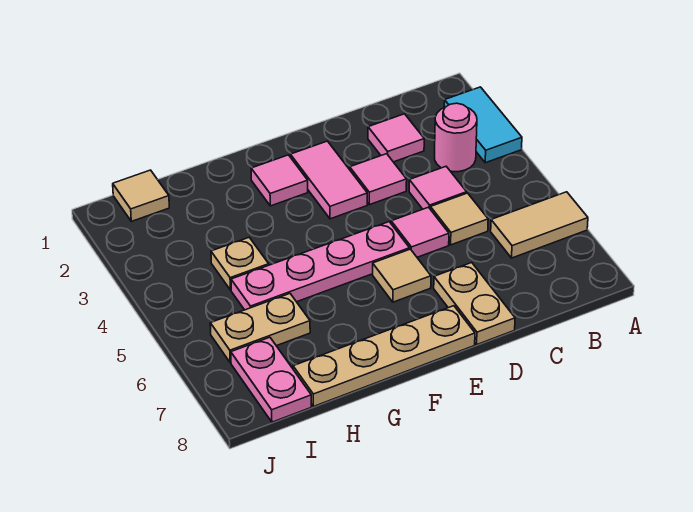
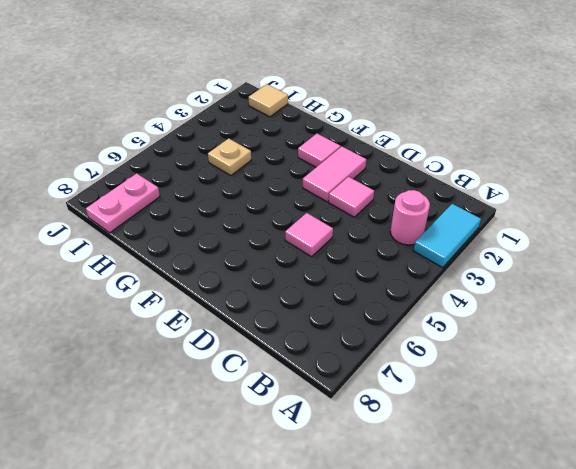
none -> tan 1x2 tile [491,192,588,258]
none -> pink 1x1 tile [368,114,424,162]
none -> pink 1x1 tile [409,167,467,209]

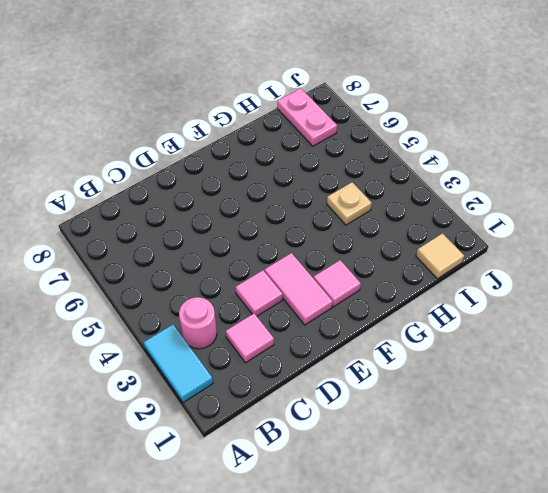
none -> tan 1x2 tile [491,192,588,258]
none -> pink 1x1 tile [409,167,467,209]
none -> tan 1x1 tile [430,193,488,245]

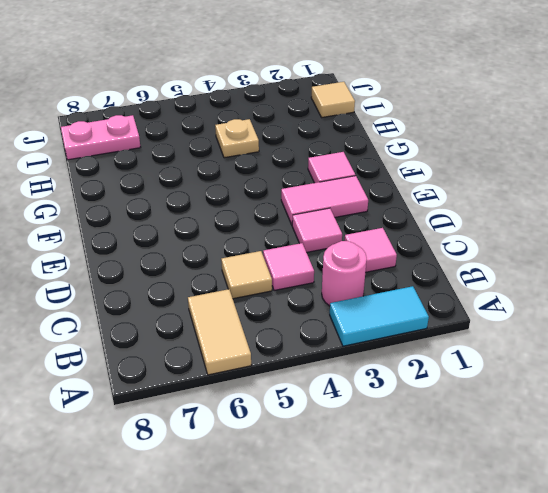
none -> pink 1x1 tile [391,207,449,257]
none -> tan 1x2 plate [434,263,515,344]
none -> pink 1x4 plate [231,222,410,310]

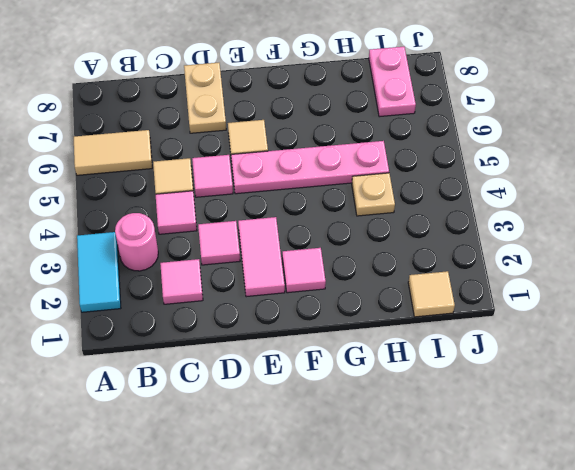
none -> tan 1x4 plate [293,306,475,406]
none -> tan 1x2 plate [210,294,310,363]

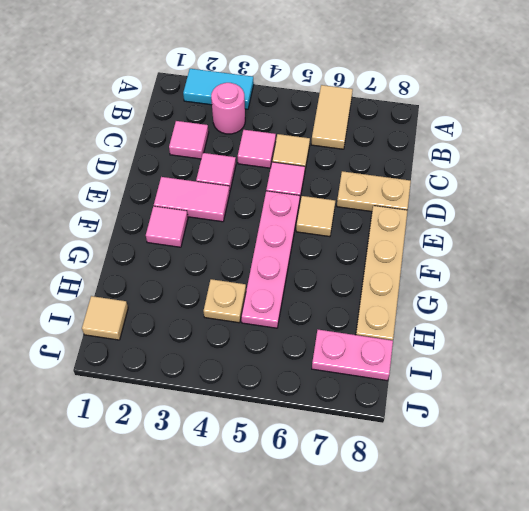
none -> tan 1x2 plate [210,294,310,363]

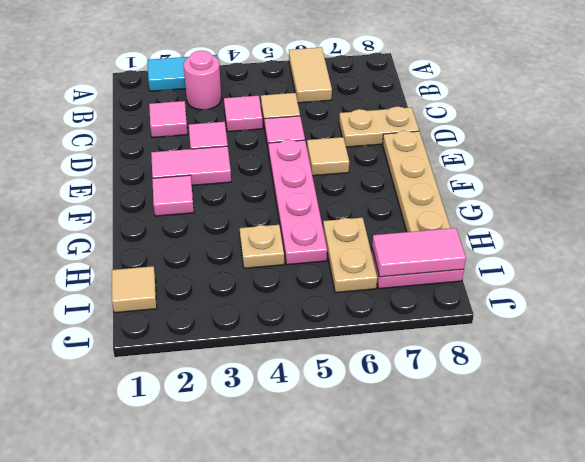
pink 1x2 tile [372,228,466,277] -> none

